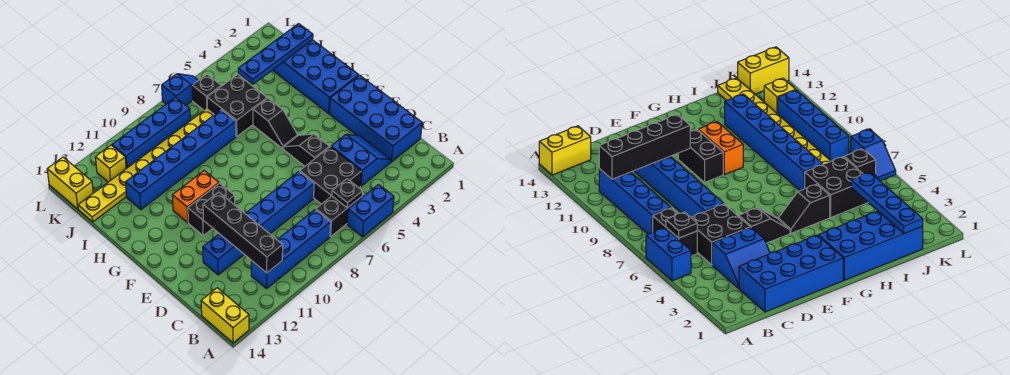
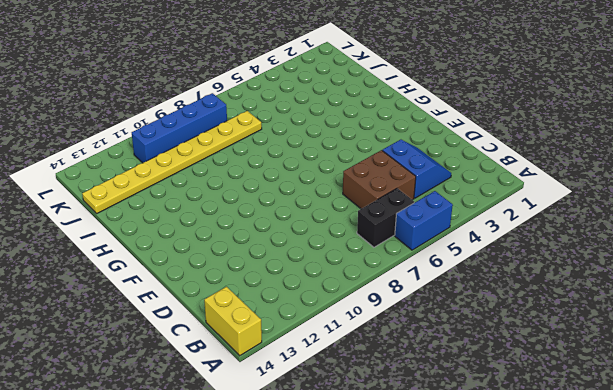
brown 2x2 brick [343,150,416,209] -> black 2x2 brick [300,147,361,204]
none -> blue 1x4 brick [251,209,331,289]
none -> blue 2x4 brick [329,75,422,162]
none -> blue 1x6 brick [203,171,314,275]

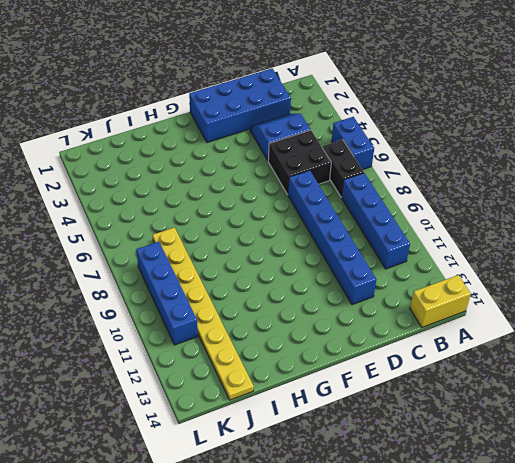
none -> black 1x2 slope [284,134,329,166]
none -> black 1x2 brick [188,183,235,235]
none -> blue 2x4 brick [273,40,359,113]

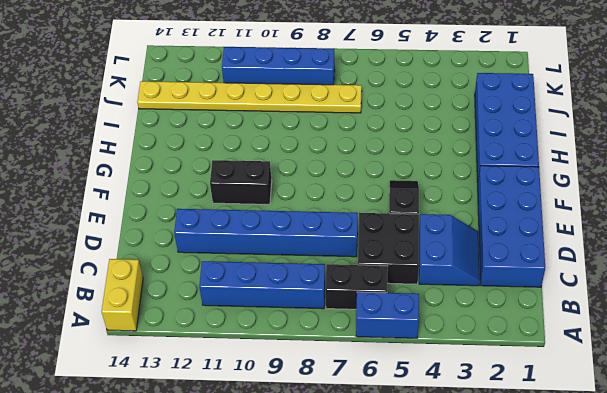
none -> black 1x2 slope [253,98,298,149]
none -> orange 1x2 brick [172,171,219,223]
none -> black 2x2 brick [207,74,267,136]

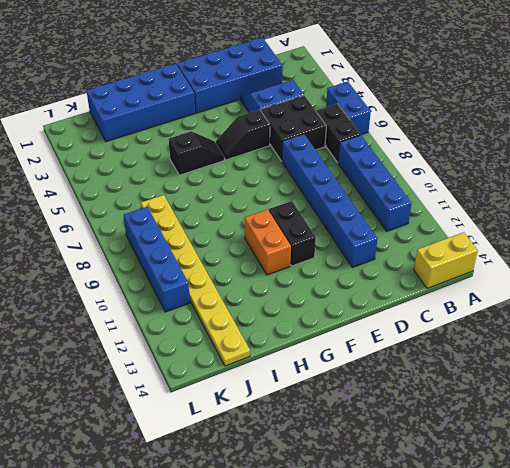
none -> black 2x2 brick [207,74,267,136]
none -> blue 1x6 brick [125,110,236,210]
none -> black 1x1 brick [192,74,221,110]

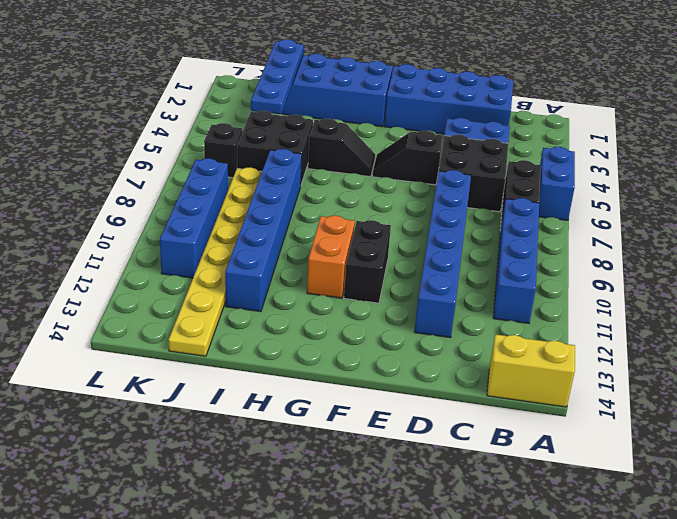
none -> yellow 1x1 brick [95,145,126,182]
none -> yellow 1x2 brick [47,157,93,209]
none -> blue 1x2 slope [162,74,198,105]

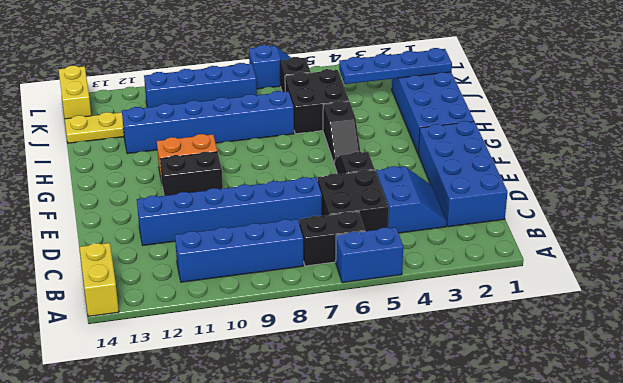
none -> yellow 1x1 brick [95,145,126,182]
none -> black 1x1 plate [332,179,363,208]
none -> black 1x4 brick [203,192,283,273]

